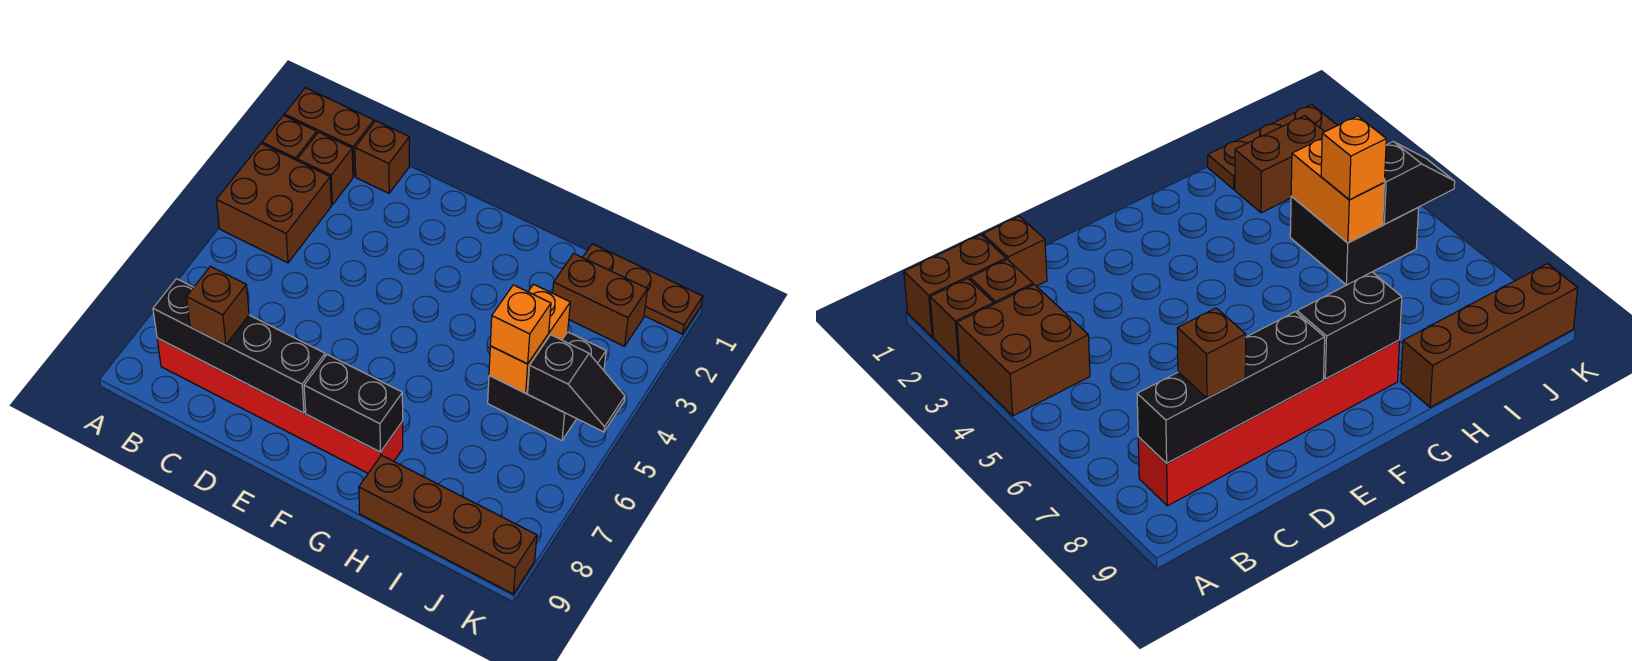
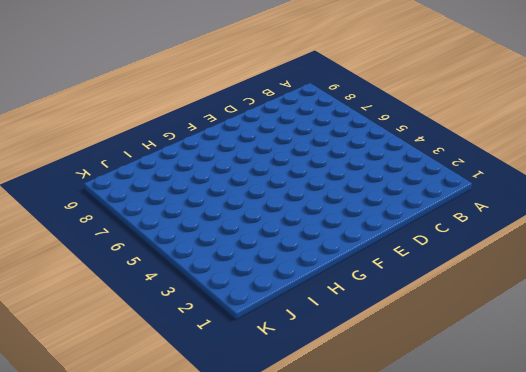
none -> brown 1x2 brick [284,88,374,177]
none -> brown 1x1 brick [262,115,317,160]
none -> brown 2x2 brick [217,144,331,263]

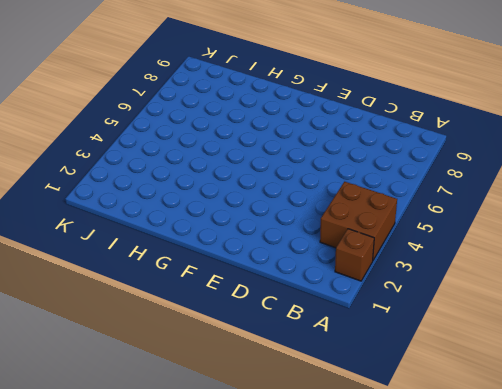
none -> brown 1x2 brick [284,88,374,177]
none -> brown 1x1 brick [297,132,353,205]
none -> red 1x6 brick [157,338,403,473]

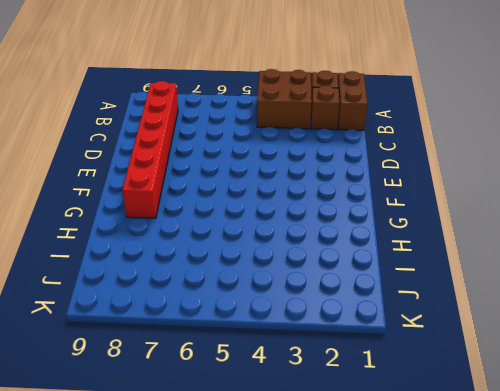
none -> brown 1x1 brick [355,121,409,193]
none -> brown 1x4 brick [359,455,537,594]
none -> brown 1x3 plate [583,244,703,334]

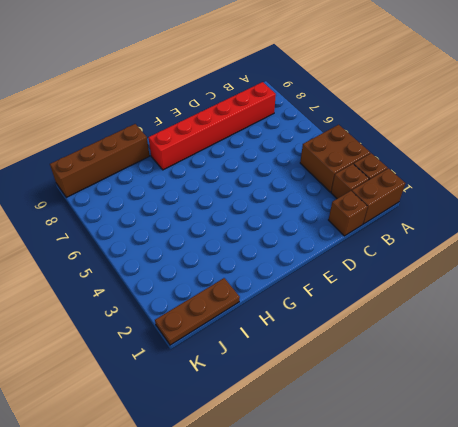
none -> brown 1x2 brick [553,253,647,346]
none -> black 2x2 brick [488,332,606,441]
none -> black 1x4 brick [153,279,325,413]

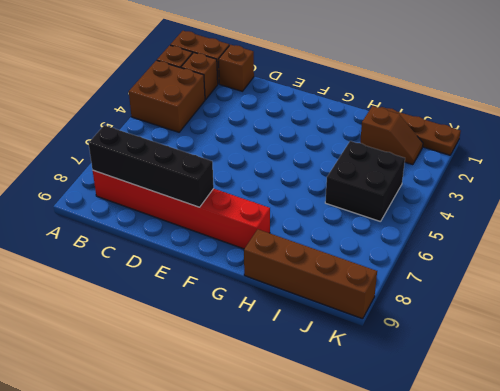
brown 1x2 slope [360,106,423,165] -> brown 1x2 brick [553,253,647,346]
none -> black 1x2 brick [304,355,403,452]
none -> orange 1x2 brick [489,284,570,393]
none -> black 1x2 slope [528,335,625,432]

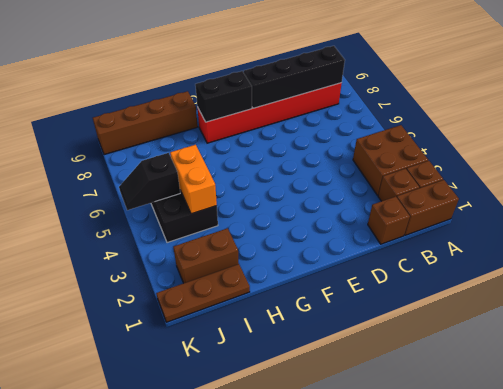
none -> brown 1x1 brick [187,266,249,345]
none -> orange 1x1 brick [490,285,551,364]

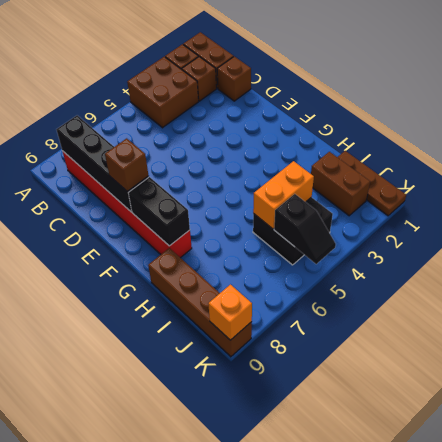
brown 1x1 brick [105,138,149,191] -> brown 1x1 brick moved to [187,266,249,345]
orange 1x1 brick [208,285,252,340] -> orange 1x1 brick moved to [490,285,551,364]

